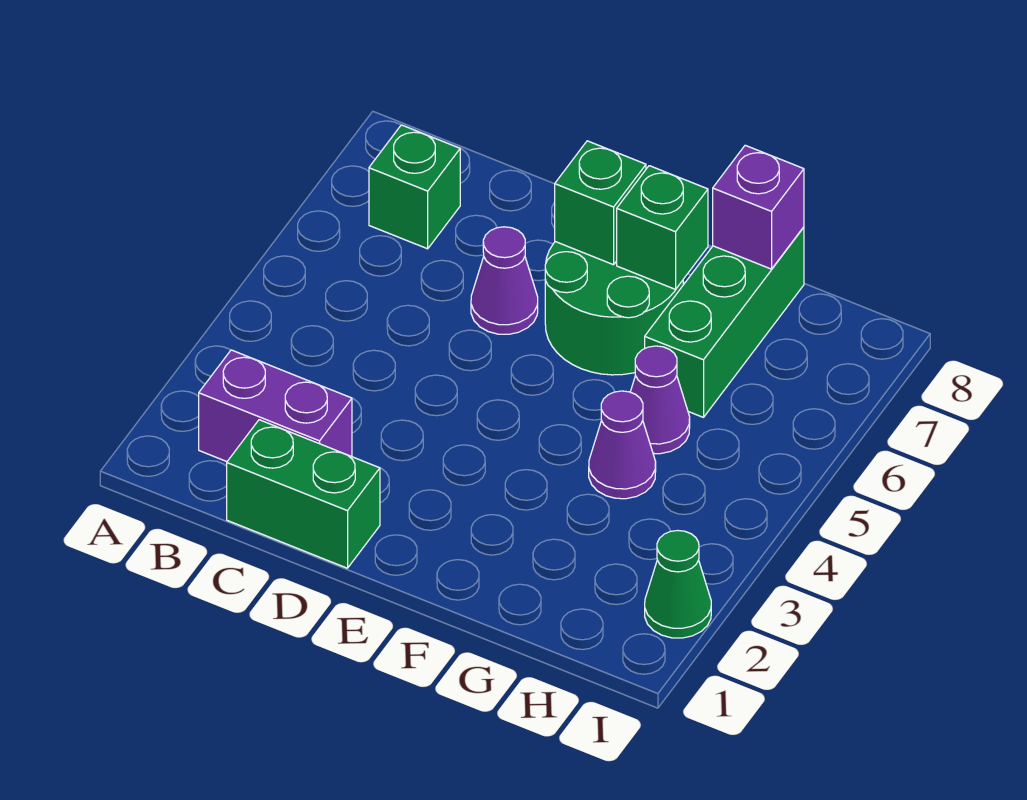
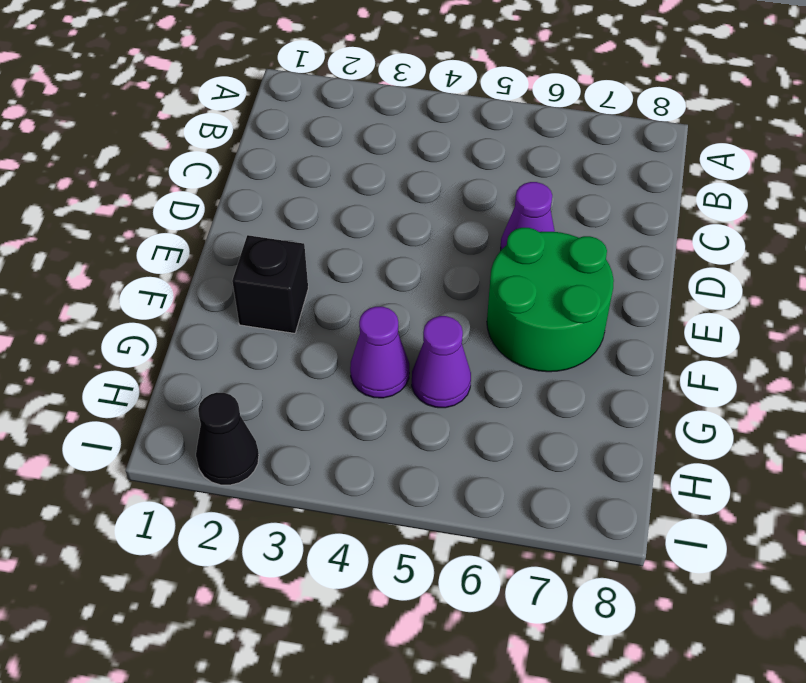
black 1x1 brick [232,235,308,333] -> none
black 1x1 cone [196,393,259,485] -> green 1x1 cone [645,530,711,638]
none -> purple 1x2 brick [199,350,352,462]
none -> green 1x1 brick [369,125,460,249]
none -> green 1x2 brick [227,420,380,568]

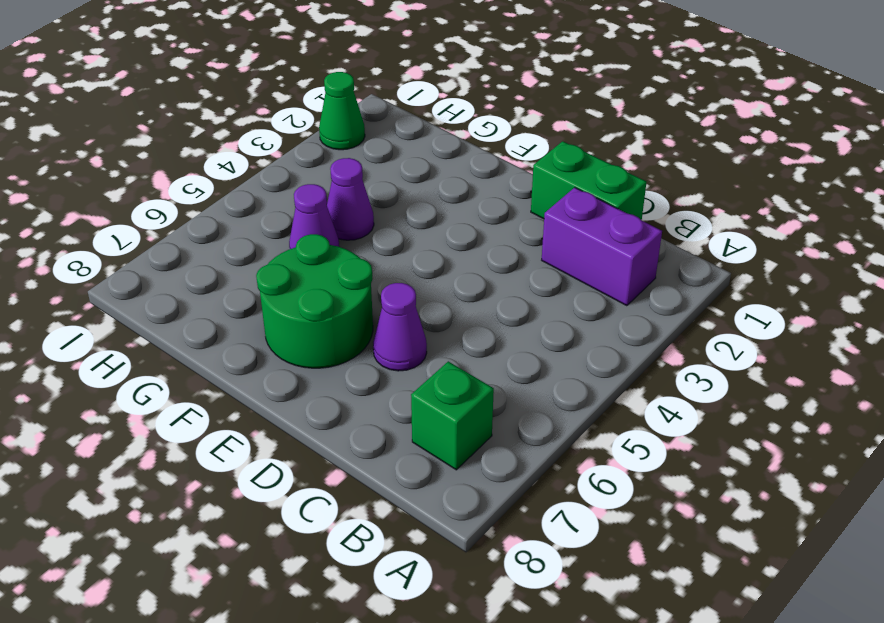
none -> green 1x3 brick [645,227,804,417]
none -> green 1x1 brick [555,141,646,265]
none -> green 1x1 brick [617,166,708,289]

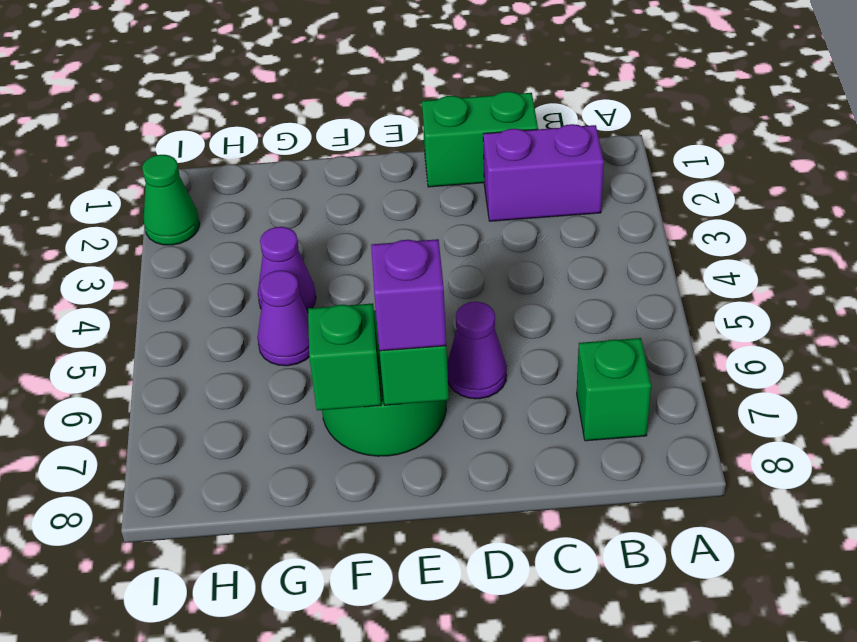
purple 1x1 brick [371,239,446,351] -> purple 1x1 brick moved to [713,145,804,269]
none -> green 1x3 brick [645,227,804,417]

